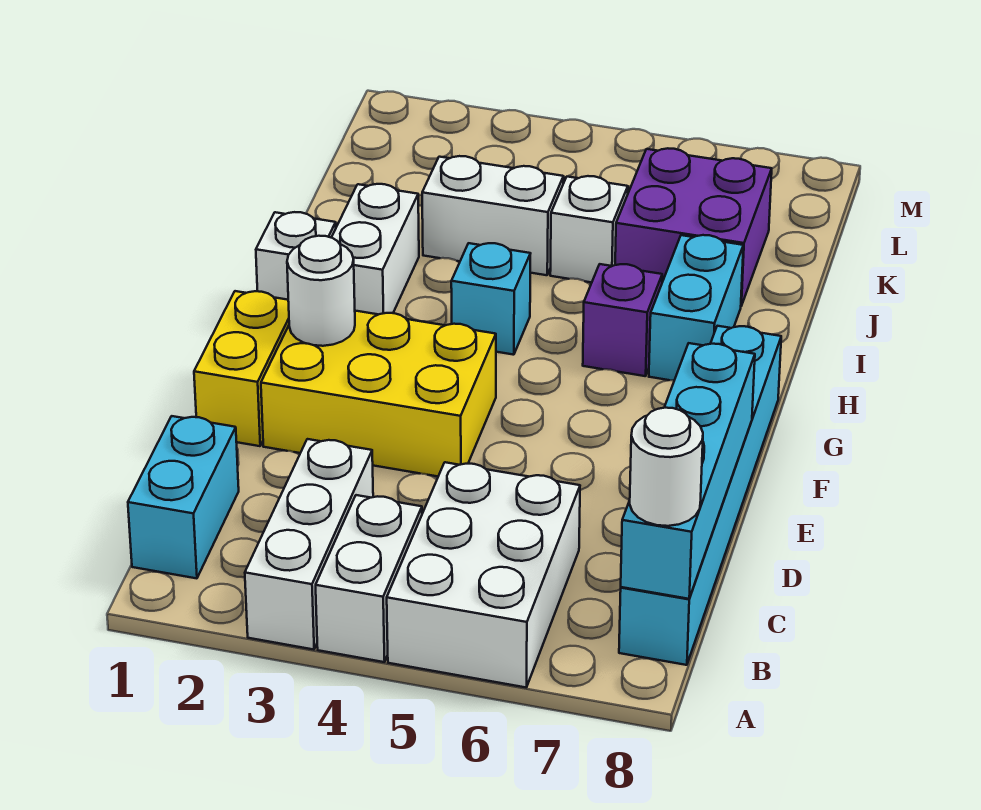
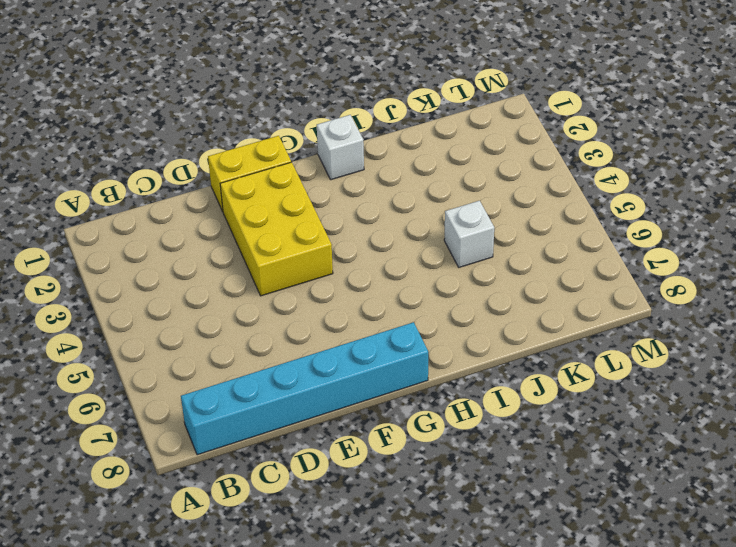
none -> white 1x3 brick [245,439,373,650]
none -> white 1x2 brick [316,495,422,662]
none -> white 2x3 brick [387,462,580,687]

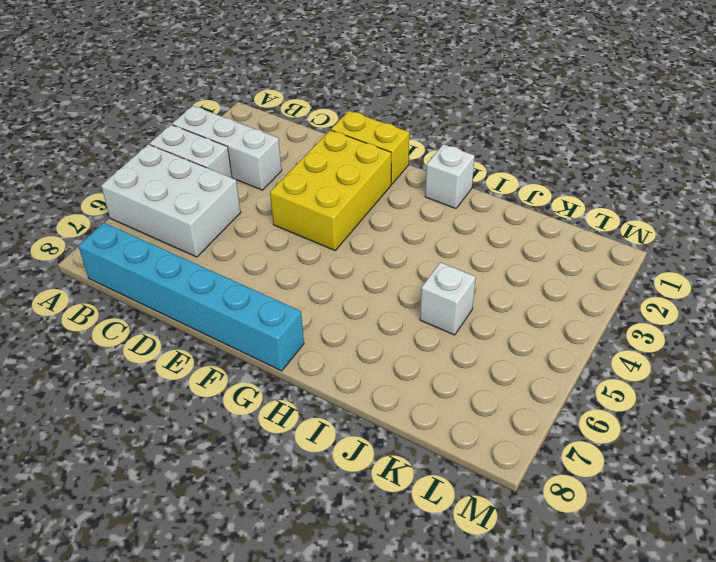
none -> cyan 1x2 brick [128,416,239,578]
none -> white 1x2 brick [331,184,419,315]
none -> cyan 1x1 brick [451,243,531,355]

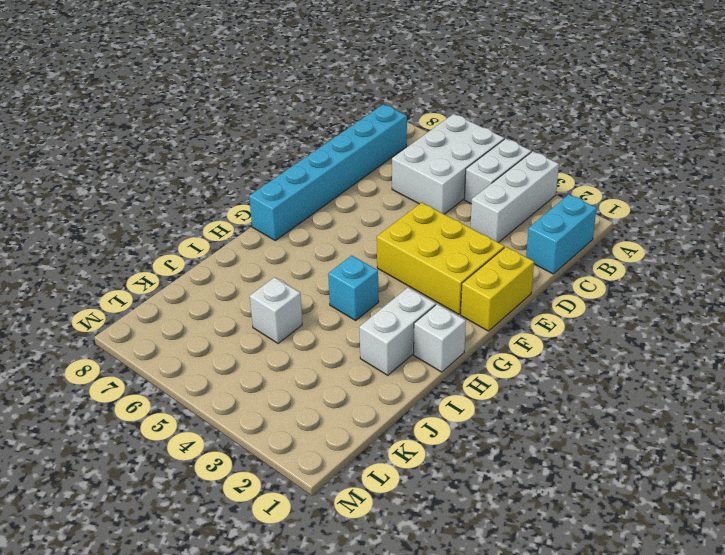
none -> purple 1x1 brick [583,264,662,376]
none -> cyan 1x2 brick [649,235,743,380]
none -> white 1x2 brick [422,156,564,275]

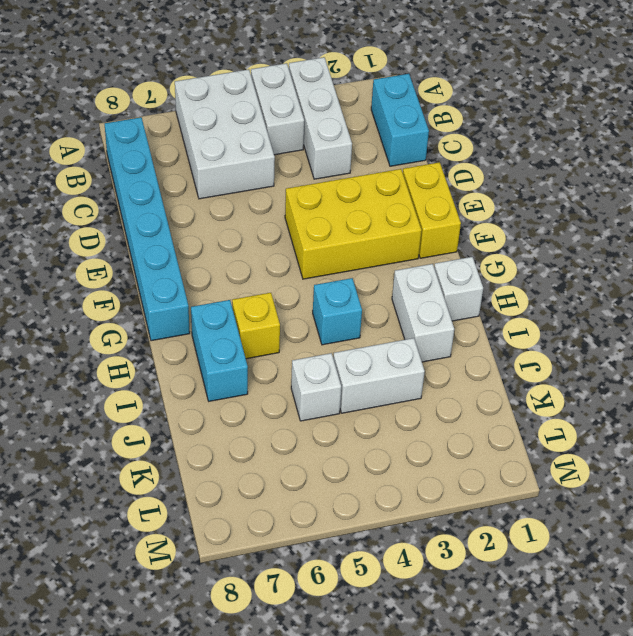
yellow 1x1 brick [232,293,280,359] -> purple 1x1 brick [583,264,662,376]
none -> purple 2x2 brick [615,148,772,306]
none -> cyan 1x4 brick [621,343,755,599]
none -> white 1x1 round brick [287,236,355,346]

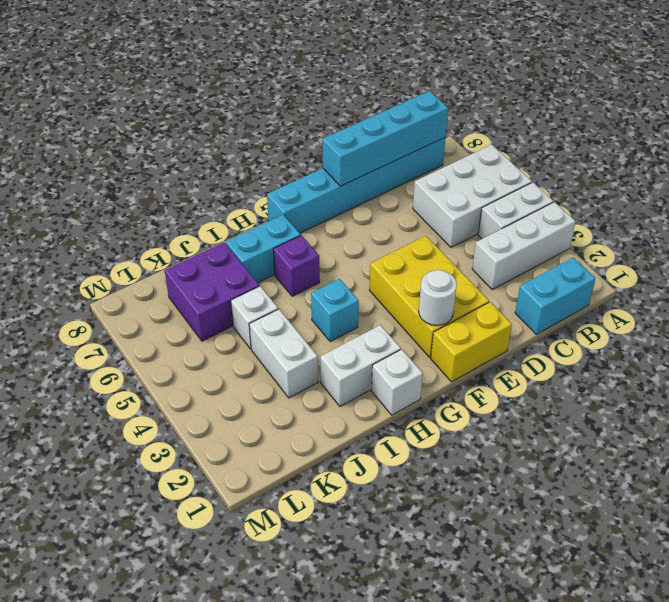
none -> white 1x1 round brick [630,408,703,526]

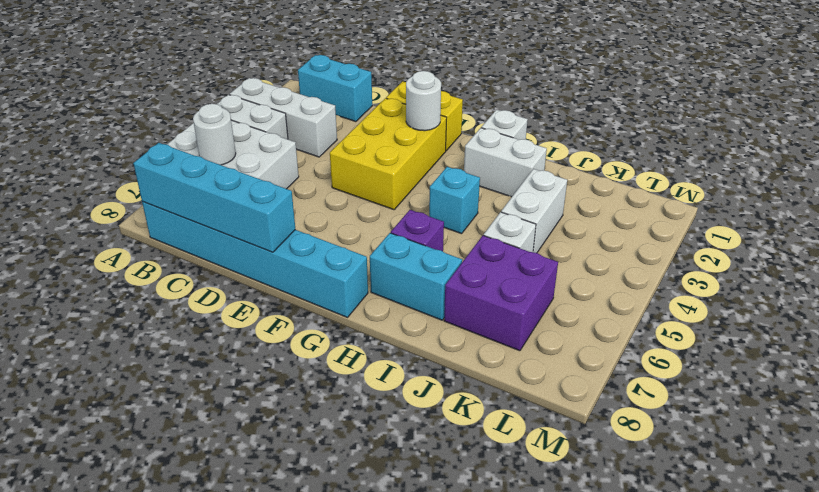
white 1x1 round brick [193,104,236,165] -> white 1x1 round brick moved to [630,408,703,526]

